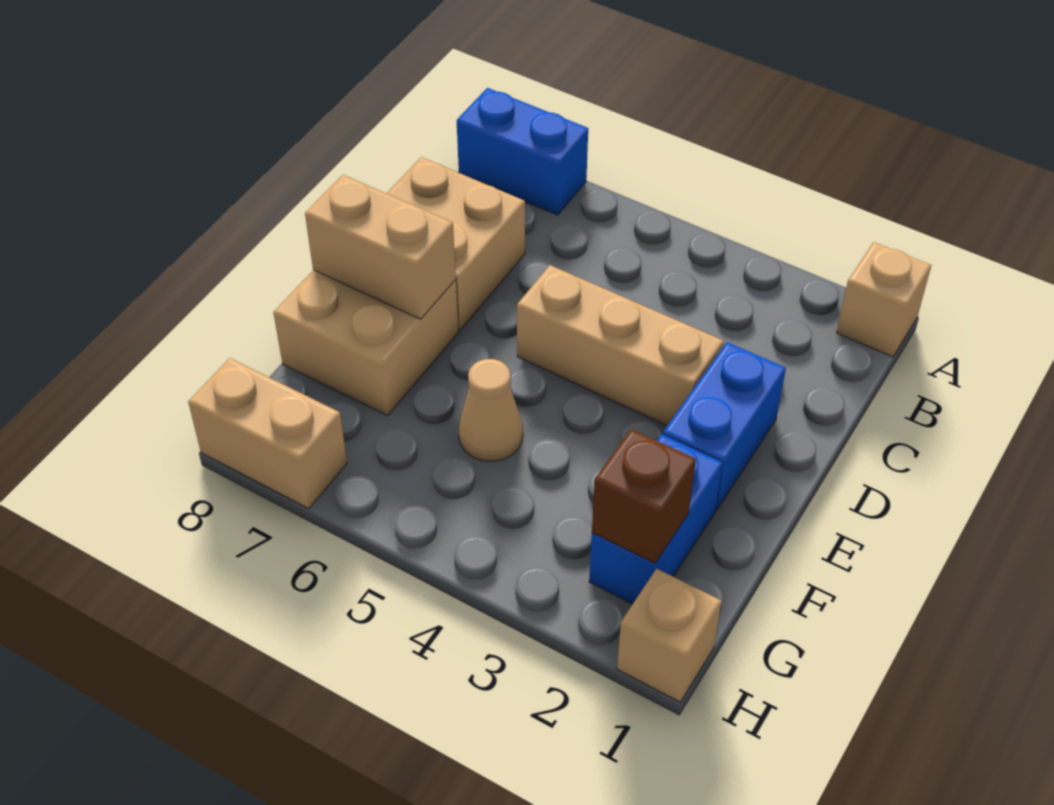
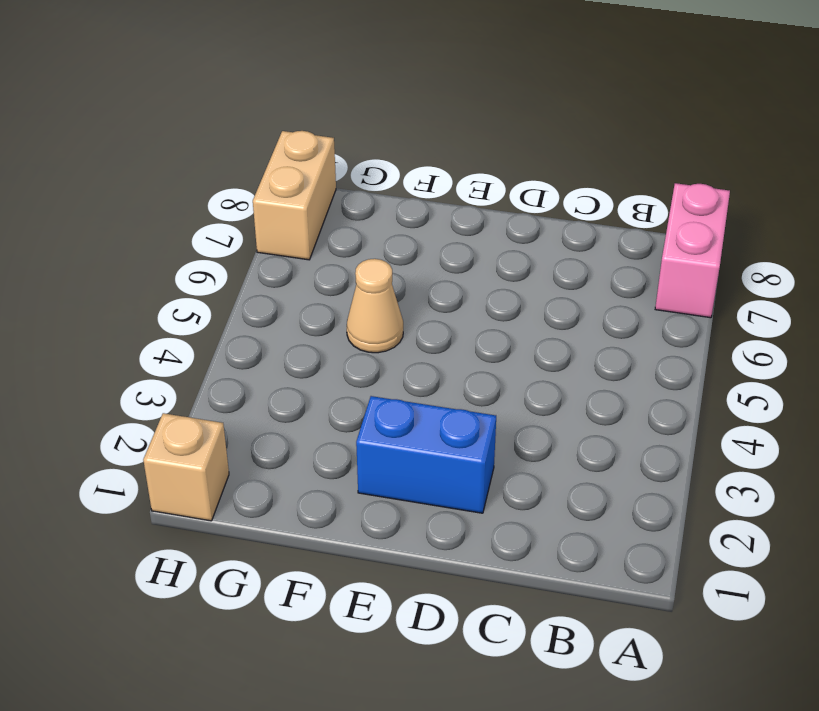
pink 1x2 brick [655,183,730,318] -> blue 1x2 brick [457,88,588,215]
none -> tan 1x1 brick [837,242,931,357]
none -> tan 2x2 brick [387,157,525,330]
none -> tan 1x3 brick [517,265,724,426]

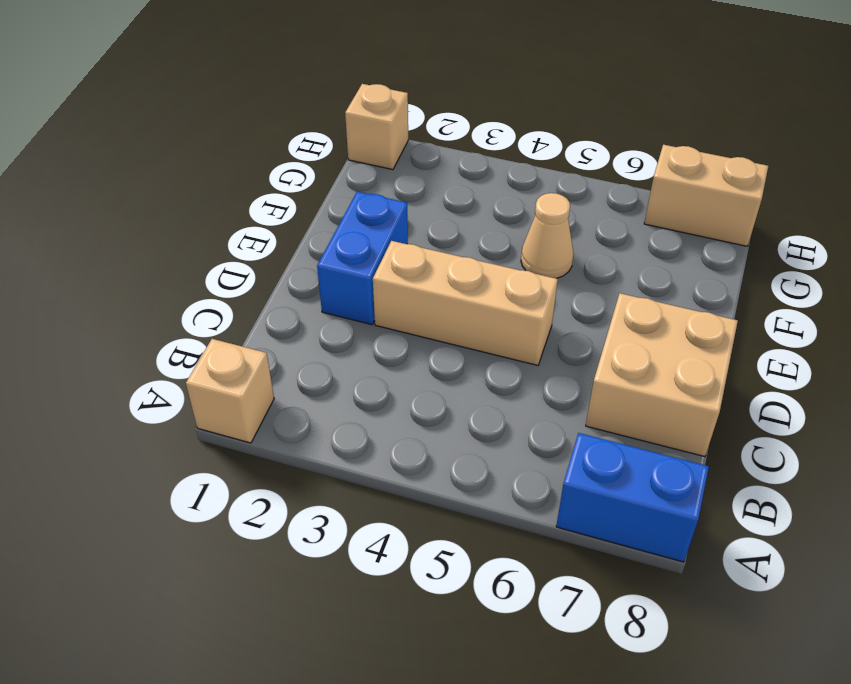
none -> tan 2x2 brick [273,270,458,415]
none -> blue 1x2 brick [589,434,723,604]
none -> tan 1x2 brick [305,175,456,319]

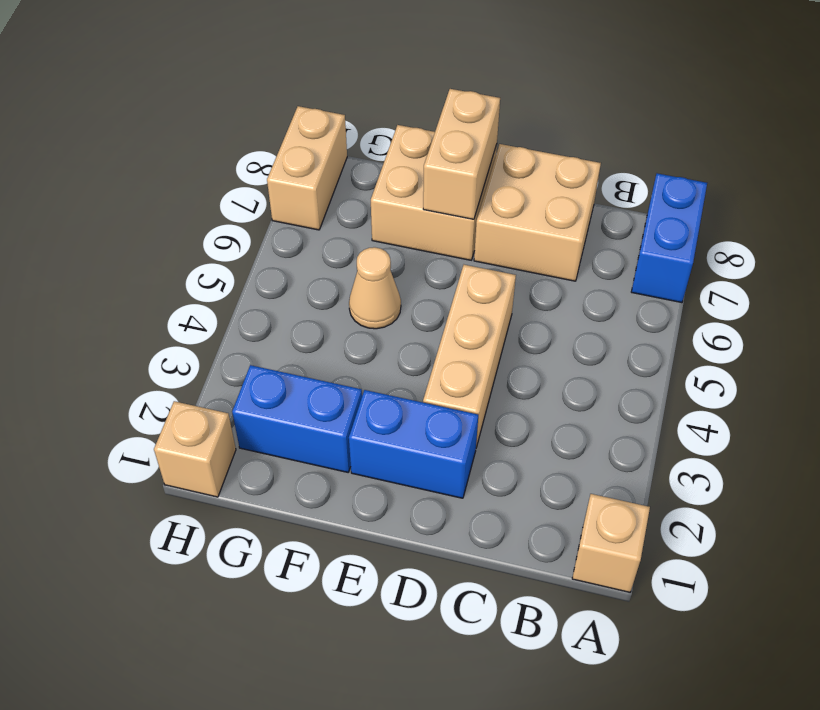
none -> brown 1x1 brick [592,429,696,563]

